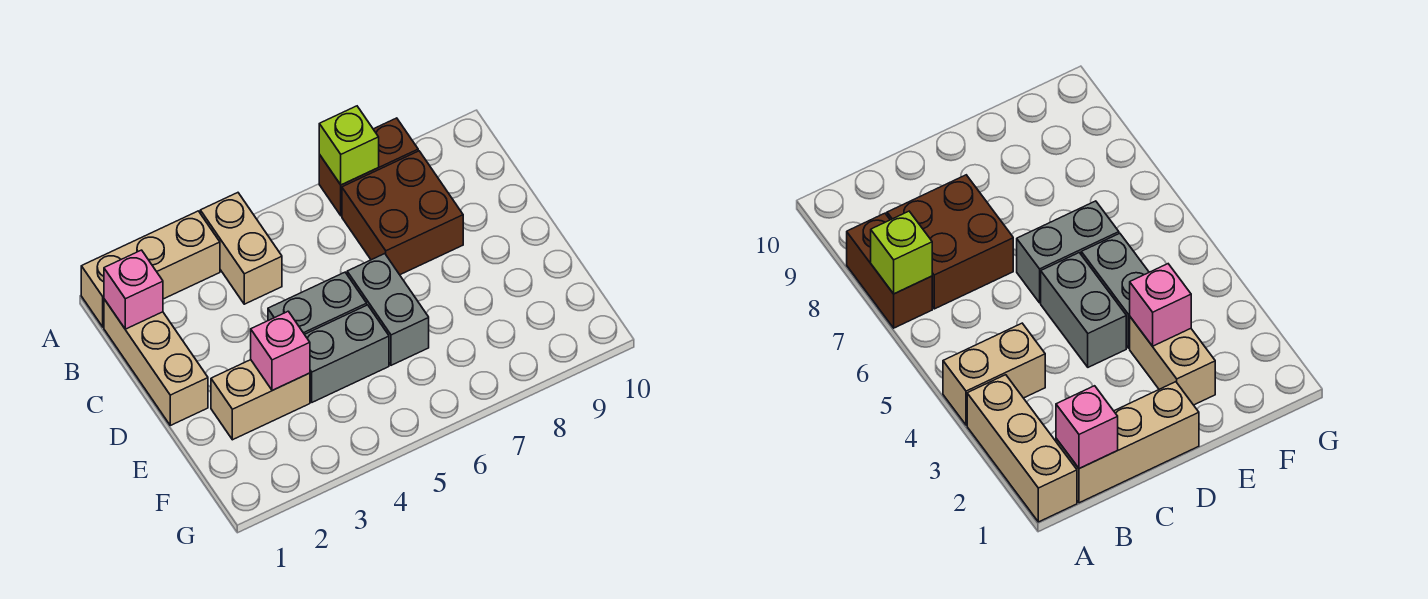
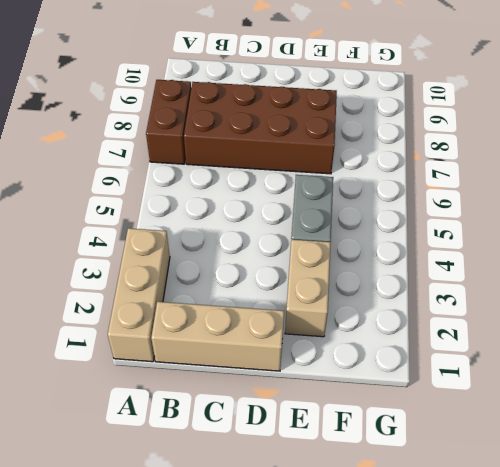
brown 2x4 brick [184,82,337,174] -> brown 2x2 brick [342,151,463,275]
none -> tan 1x2 brick [200,193,282,304]
none -> grey 1x2 brick [268,272,367,334]
none -> grey 1x2 brick [347,254,429,365]

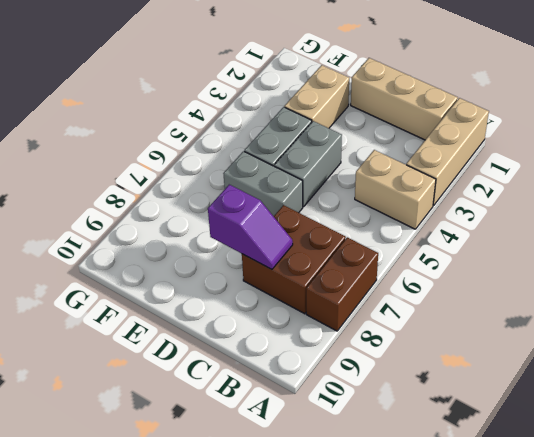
purple 1x2 slope [208,185,293,269] -> none
none -> lime 1x1 brick [319,106,379,185]
none -> pink 1x1 brick [104,250,163,329]
none -> pink 1x1 brick [251,311,310,391]

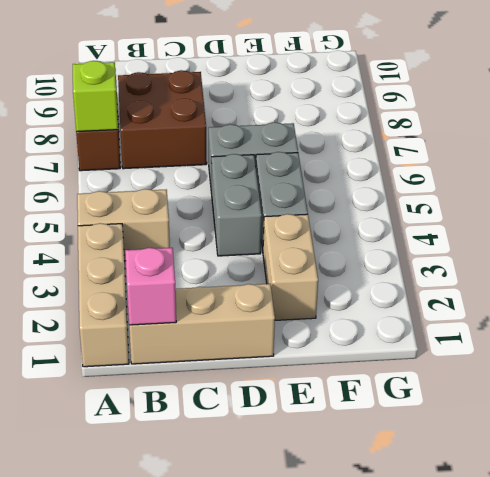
none -> pink 1x1 brick [251,311,310,391]

